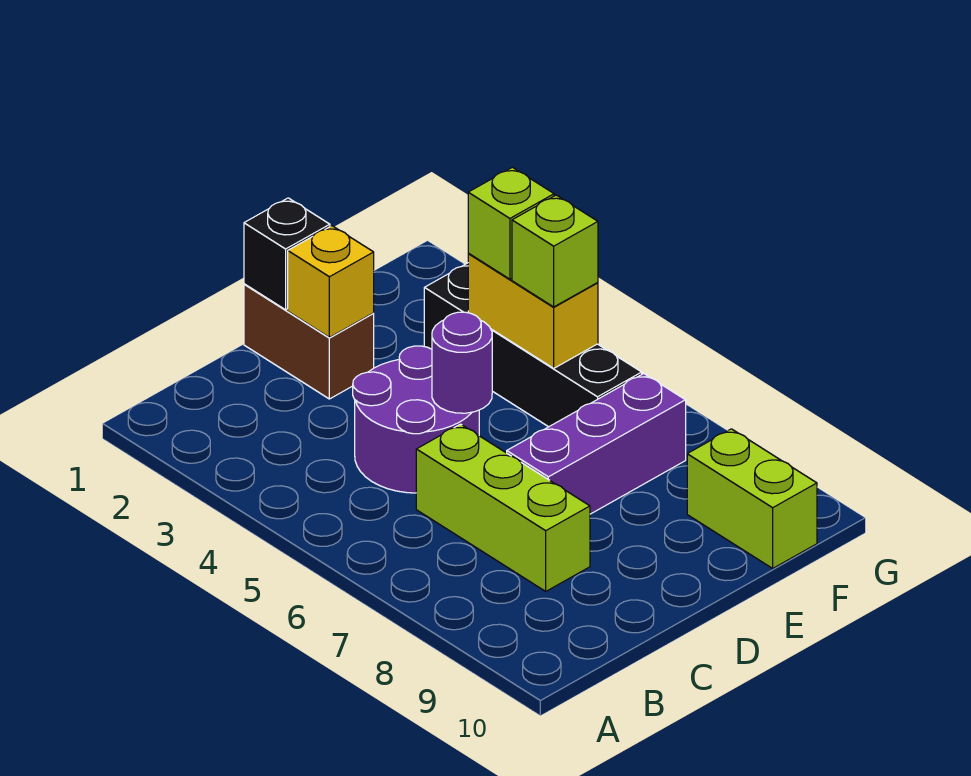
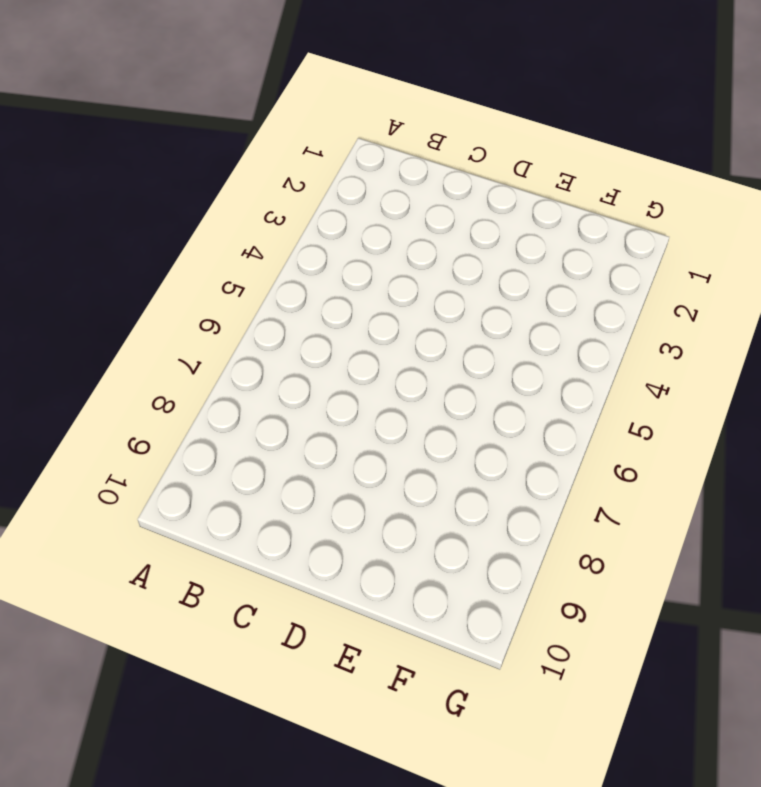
none -> purple 2x2 round brick [353,346,479,493]
none -> lime 1x3 brick [416,424,590,591]
none -> brown 1x2 brick [244,284,374,399]

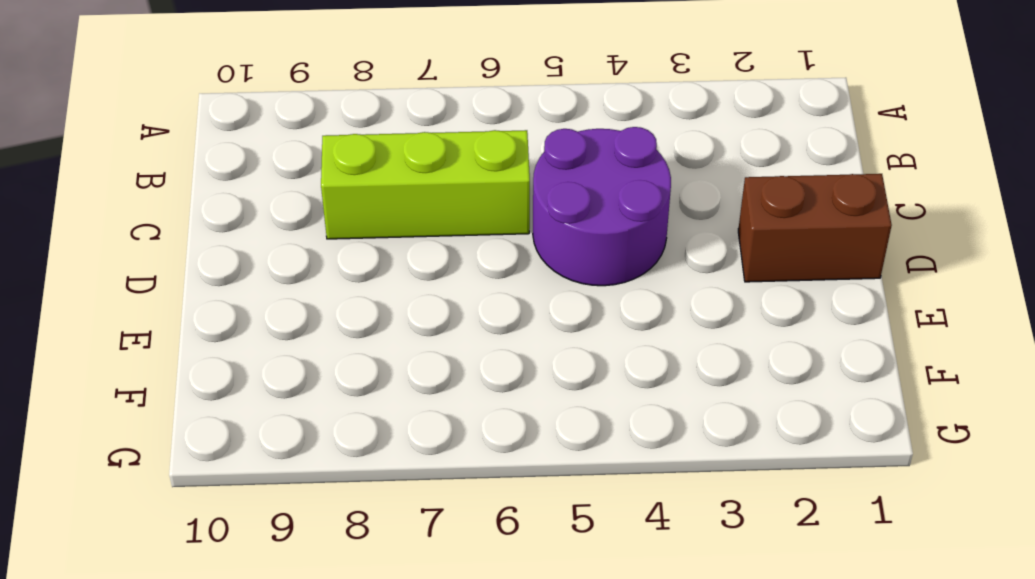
none -> purple 1x3 brick [507,374,686,514]
none -> black 1x4 brick [424,263,642,427]
none -> lime 1x2 brick [687,429,817,568]

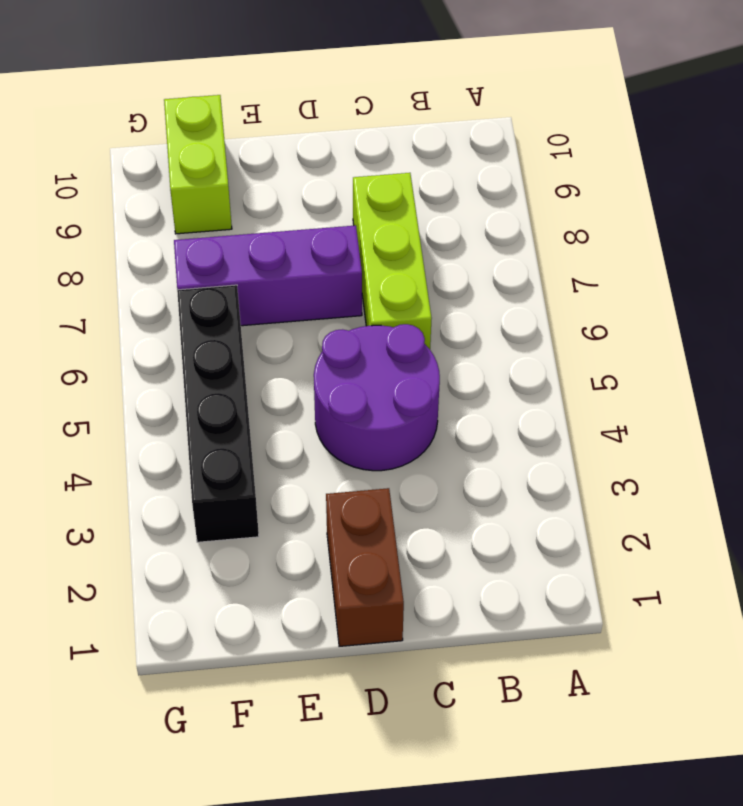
none -> black 1x1 brick [244,198,330,310]
none -> yellow 1x1 brick [288,226,374,337]
none -> purple 1x1 round brick [432,312,492,413]

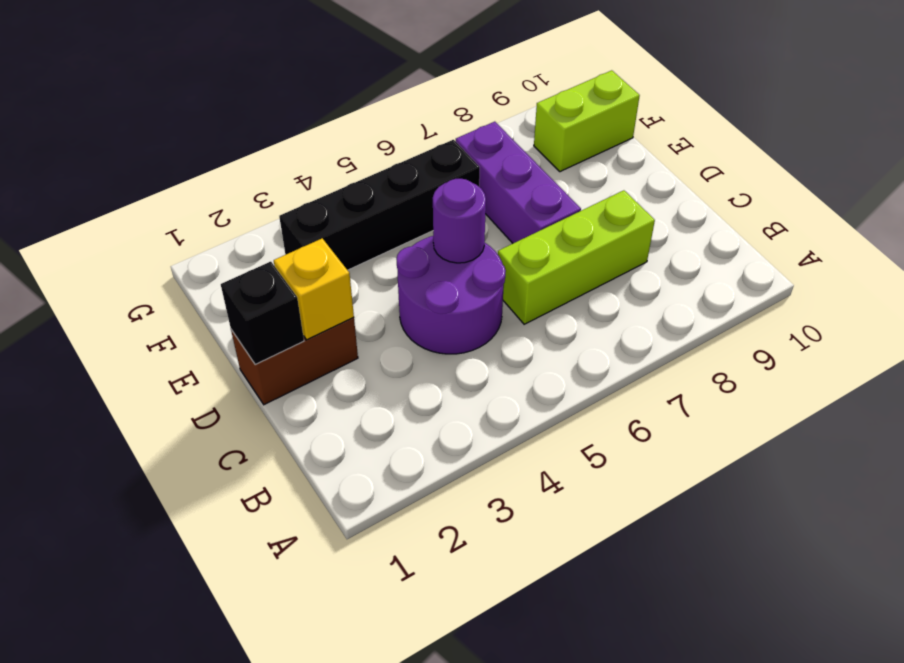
none -> yellow 1x2 brick [468,253,598,368]
none -> lime 1x1 brick [468,167,554,279]
none -> lime 1x1 brick [512,195,598,307]

